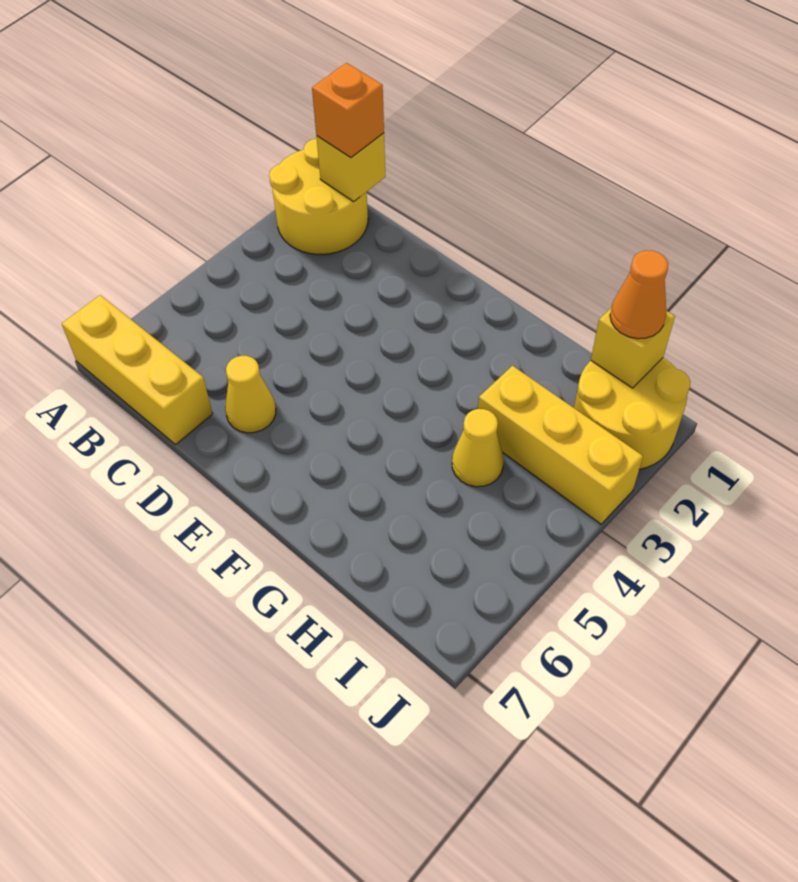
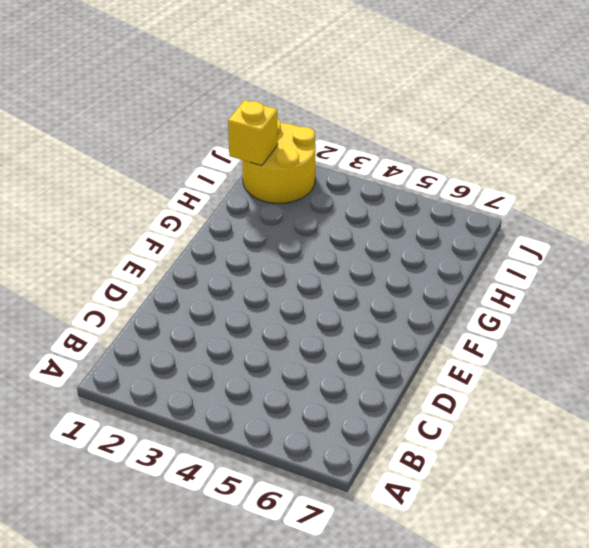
none -> yellow 2x2 round brick [269,139,368,254]
none -> yellow 1x3 brick [62,295,213,445]

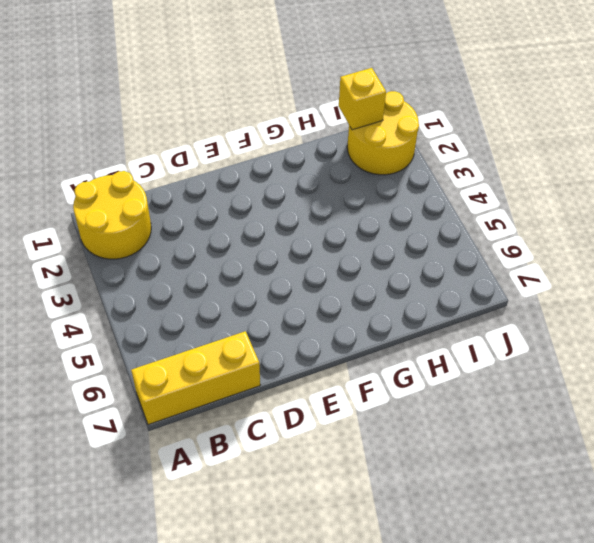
none -> yellow 1x1 cone [225,356,276,433]
none -> yellow 1x3 brick [478,366,643,524]

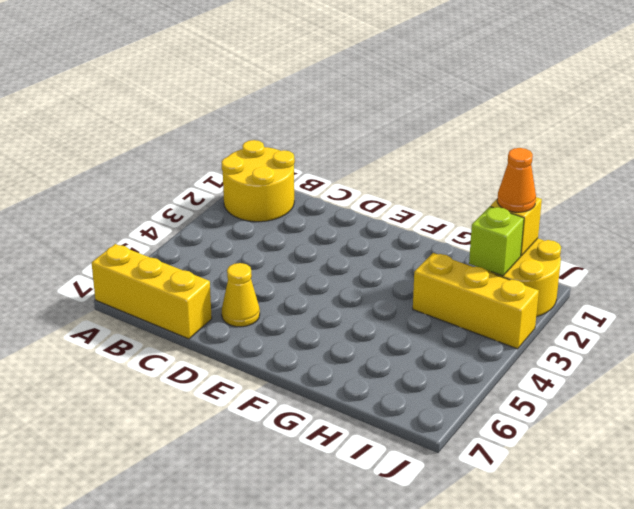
lime 1x1 brick [469,206,524,276] -> none
none -> yellow 1x1 cone [452,409,504,487]
none -> yellow 1x1 brick [316,133,385,201]

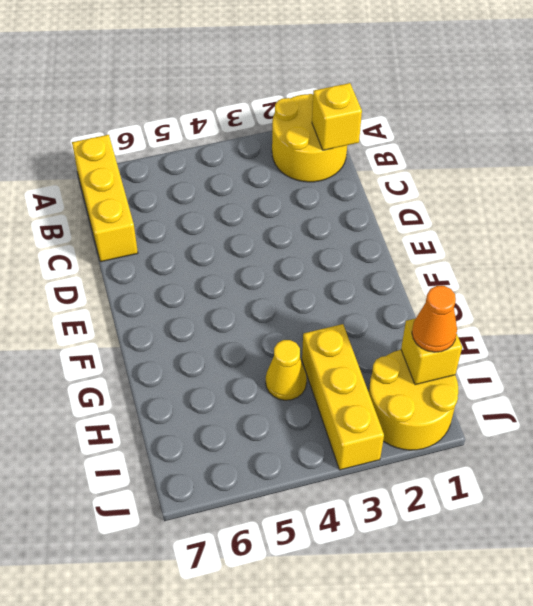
none -> yellow 1x1 cone [225,356,276,433]
none -> orange 1x1 brick [312,63,384,157]

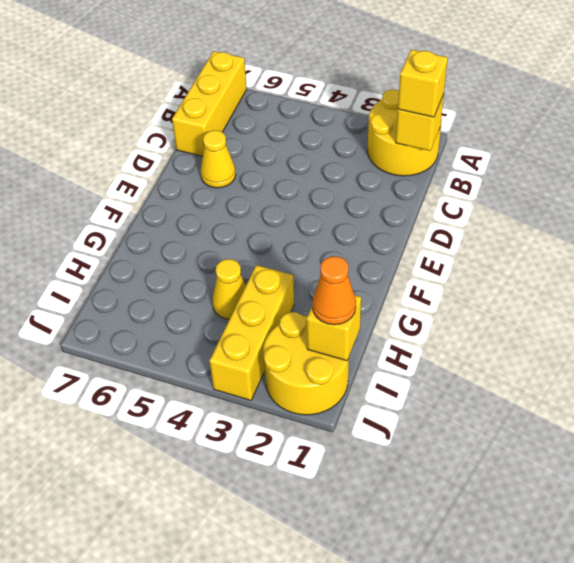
yellow 1x1 brick [398,50,448,117] -> orange 1x1 brick [312,63,384,157]

